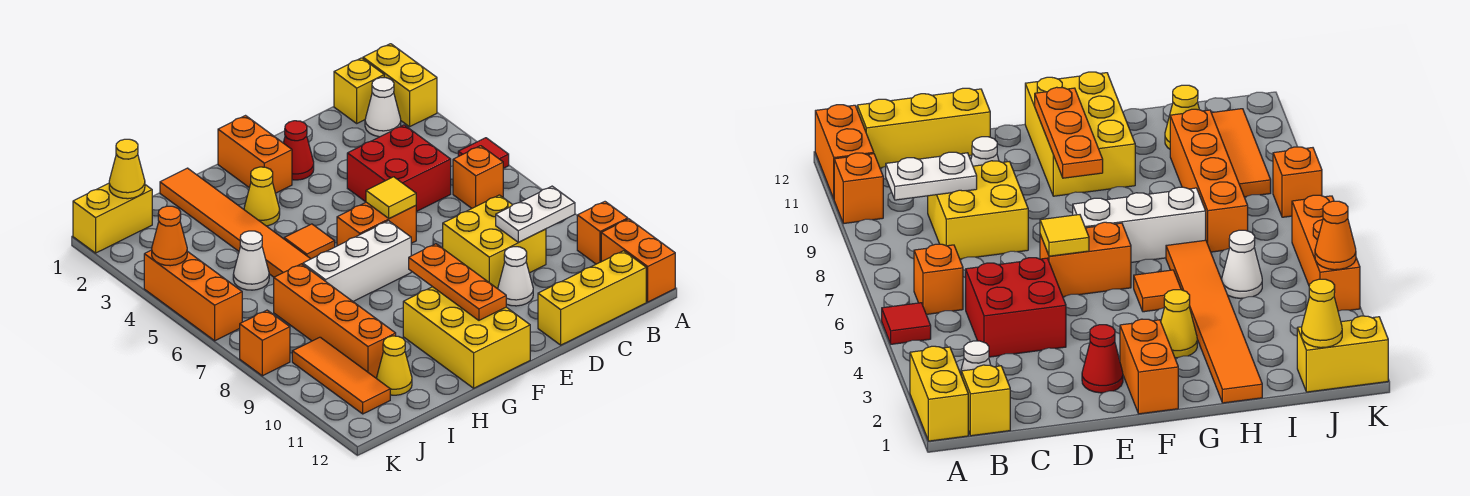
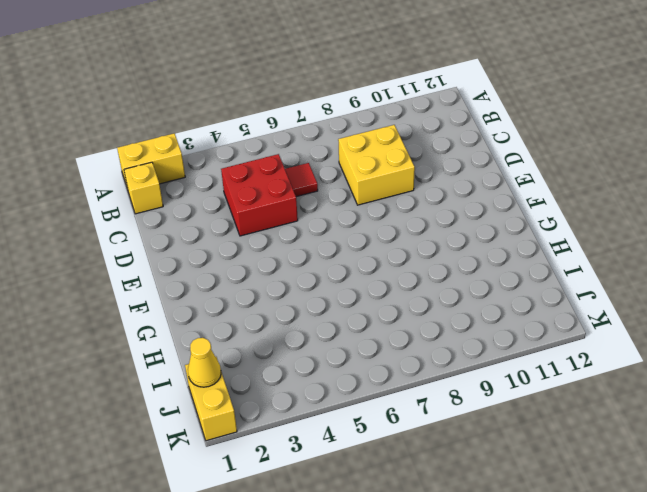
red 1x1 tile [285,163,318,197] -> red 1x1 tile moved to [458,138,509,168]
none -> orange 1x1 brick [577,202,628,264]
none -> orange 1x2 brick [601,219,675,302]
none -> white 1x1 cone [365,78,401,137]
none -> orange 1x1 brick [453,146,503,208]

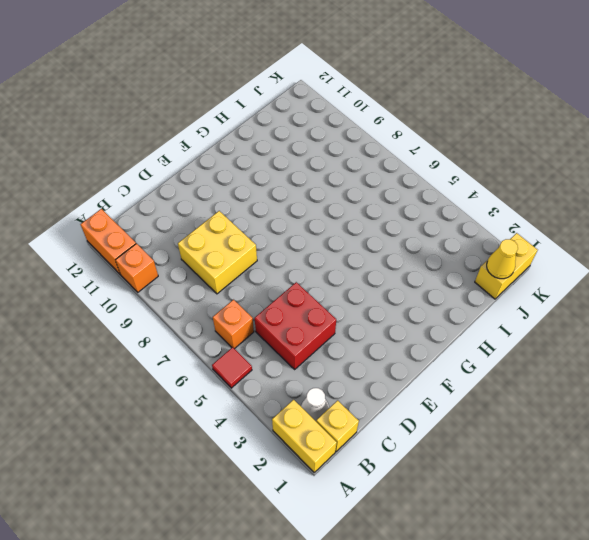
none -> yellow 1x3 brick [538,251,646,345]
none -> white 1x1 cone [498,247,533,306]
none -> red 1x1 cone [283,121,314,180]
none -> orange 1x2 brick [337,202,416,246]

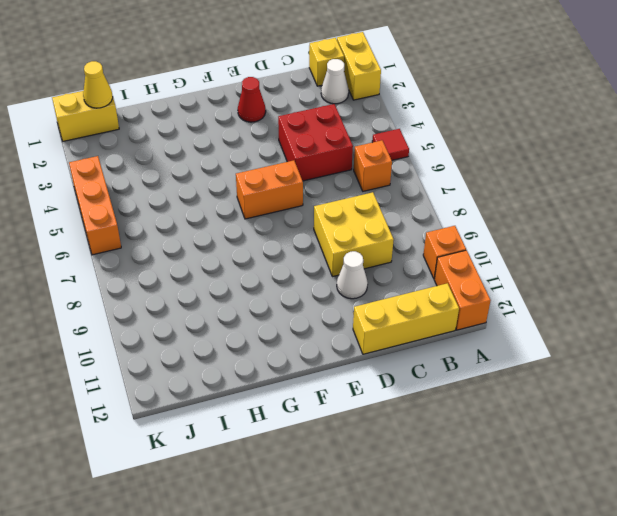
none -> orange 1x2 brick [218,116,292,193]
none -> white 1x3 brick [303,221,411,301]
none -> yellow 2x3 brick [403,287,530,388]
none -> yellow 1x1 cone [244,167,280,226]

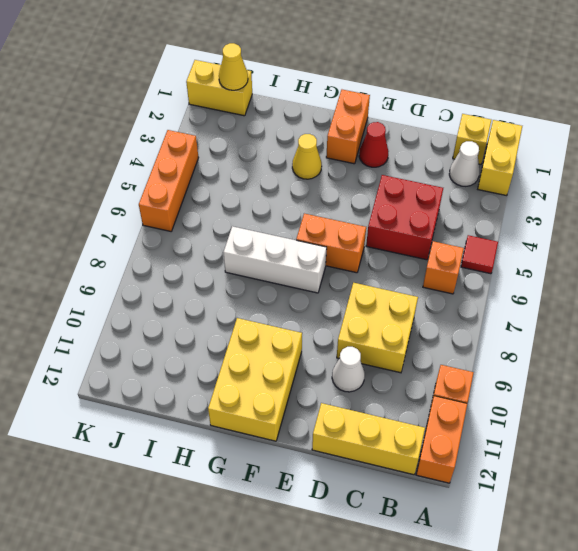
none -> orange 1x1 tile [284,224,335,259]
none -> orange 1x6 tile [160,168,310,277]
none -> white 1x1 cone [233,231,269,290]
none -> orange 1x4 brick [274,264,396,378]

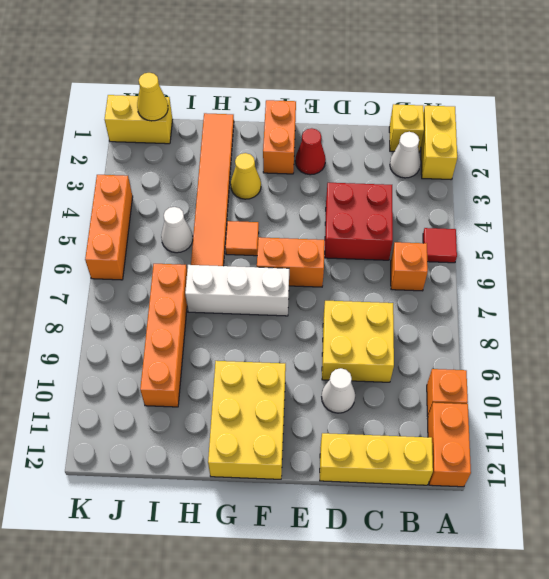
none -> yellow 1x1 cone [376,336,412,395]
none -> orange 1x3 tile [292,337,390,414]
none -> orange 1x1 brick [240,310,290,376]
none -> white 1x2 plate [496,186,575,242]

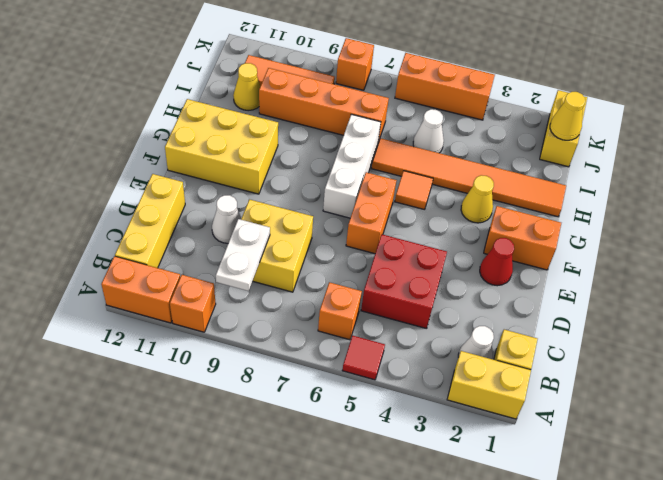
none -> yellow 1x1 tile [366,177,416,218]
none -> orange 1x3 plate [409,244,506,320]
none -> orange 1x1 cone [152,206,187,266]

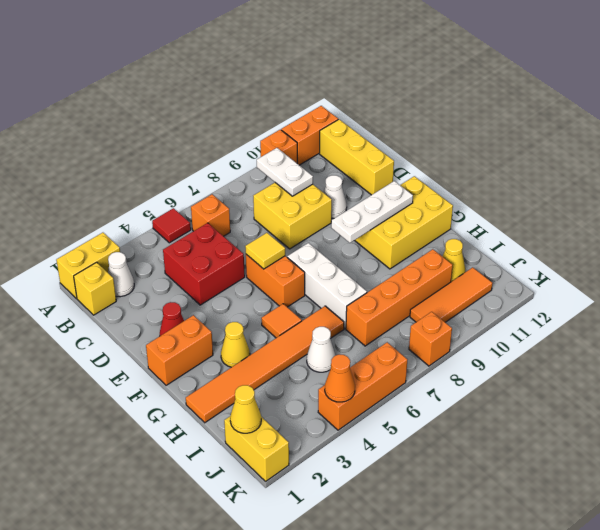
white 1x3 plate [331,181,413,243] -> orange 1x3 plate [409,244,506,320]

